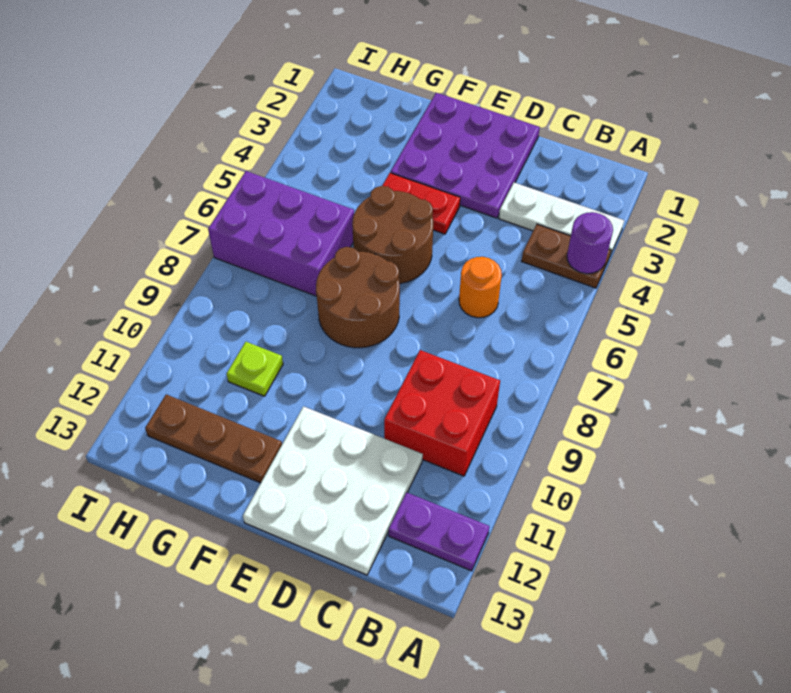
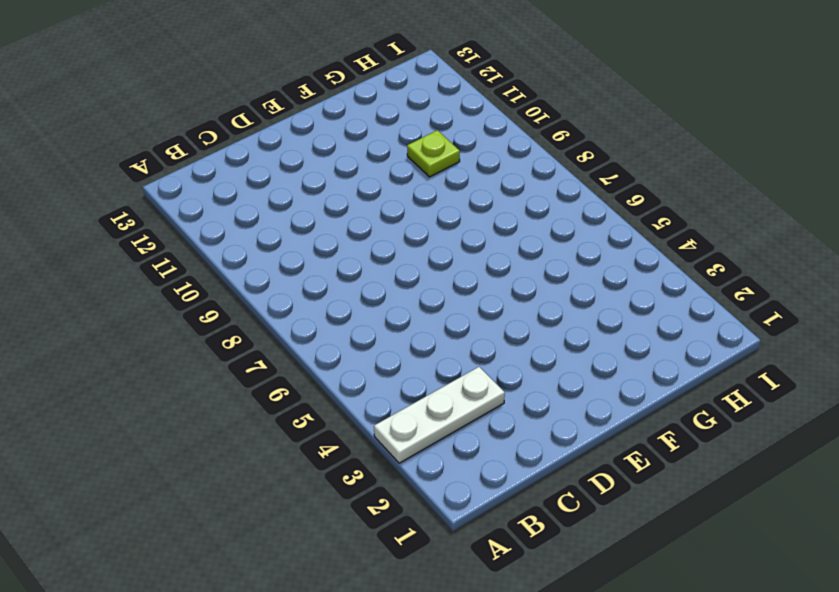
none -> brown 1x2 plate [522,224,611,288]
none -> purple 1x2 plate [388,492,489,571]
none -> red 2x2 brick [384,350,500,476]

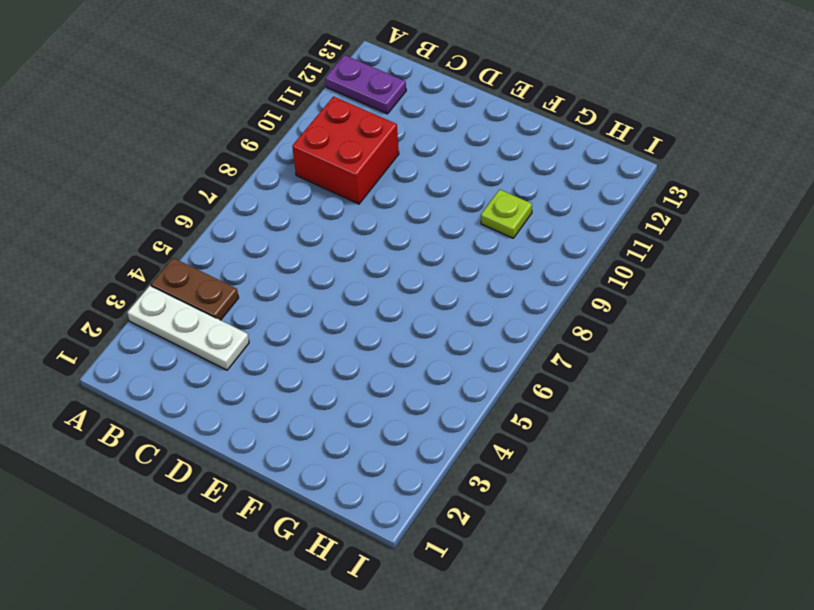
none -> orange 1x1 round brick [459,257,502,318]
none -> white 3x3 plate [243,406,423,575]
none -> purple 3x3 plate [391,93,540,218]

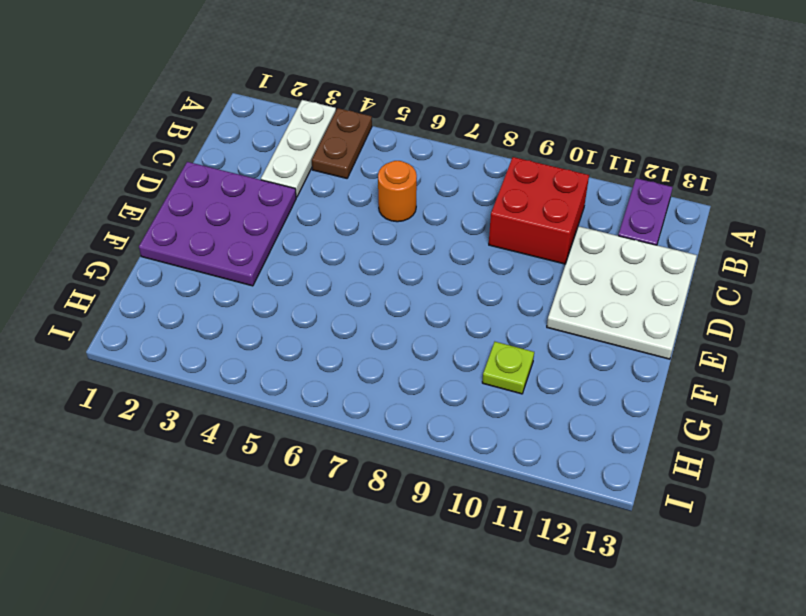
none -> red 1x2 plate [382,173,460,234]
none -> brown 2x2 round brick [352,186,433,284]
none -> brown 2x2 round brick [316,247,400,348]

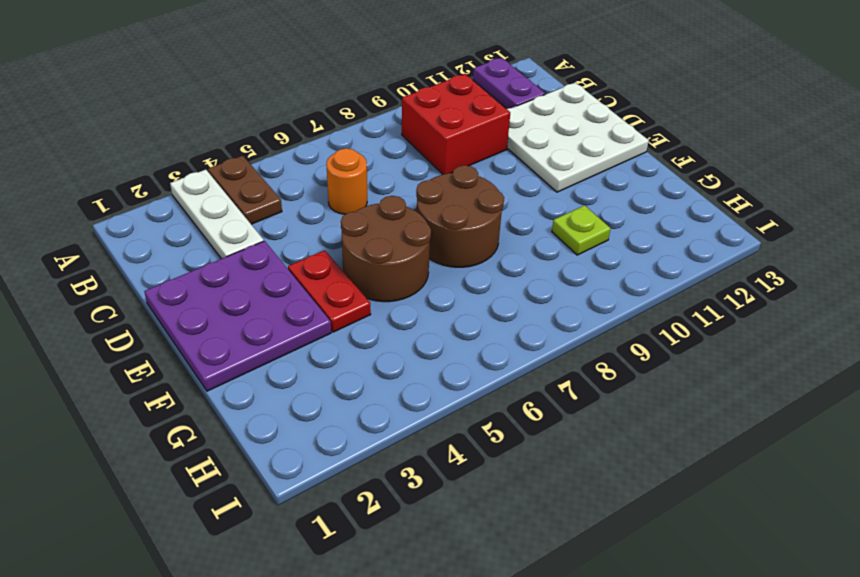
none -> brown 1x3 plate [145,394,282,483]
none -> purple 2x3 brick [208,171,354,296]
none -> purple 1x1 round brick [567,212,613,274]

